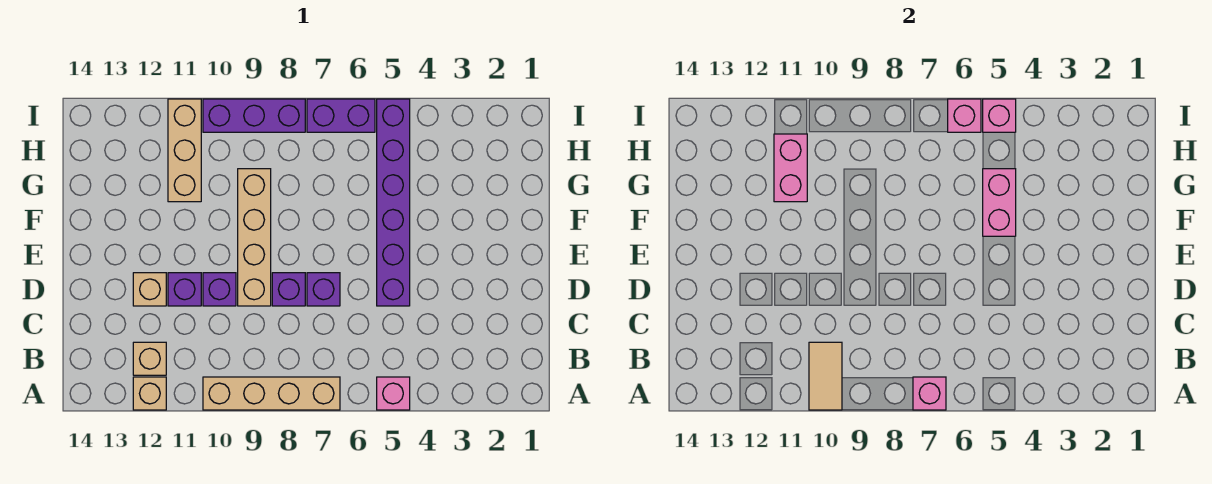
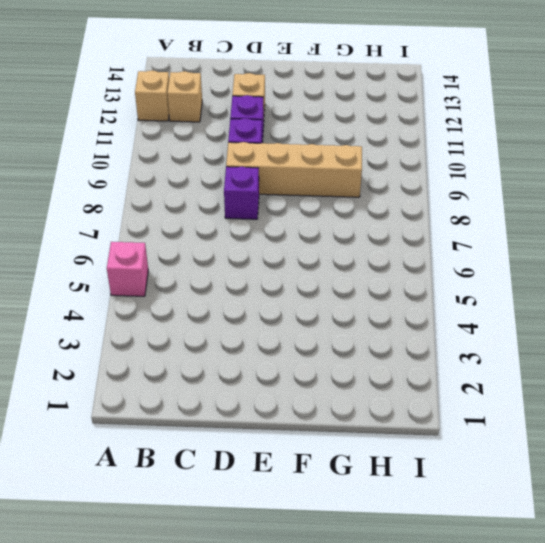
none -> tan 1x4 brick [203,377,340,410]
none -> purple 1x6 brick [377,99,410,306]
none -> purple 1x1 brick [307,273,340,306]

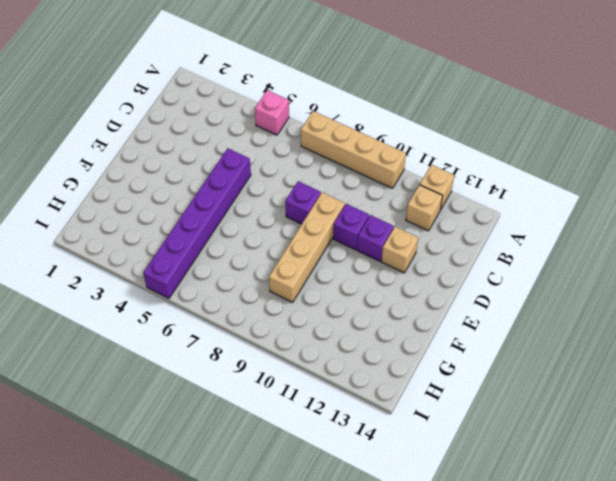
none -> purple 1x1 brick [307,273,340,306]
none -> tan 1x3 brick [168,99,201,202]
none -> purple 1x2 brick [307,99,375,132]

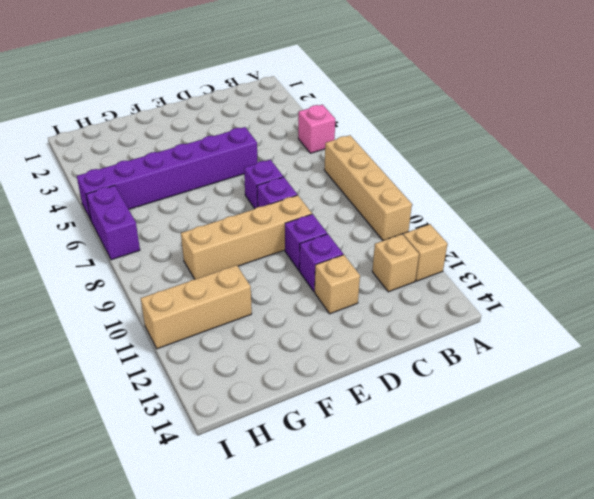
none -> purple 1x3 brick [203,99,305,132]
none -> pink 1x1 brick [913,377,946,410]
none -> tan 1x2 tile [809,342,842,410]

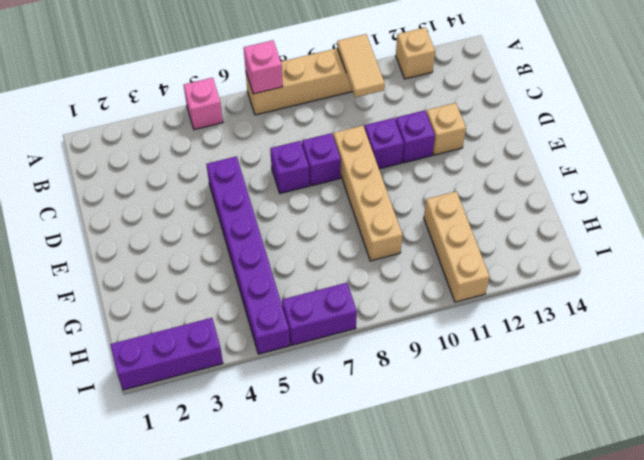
purple 1x3 brick [110,318,223,390] -> purple 1x3 brick moved to [203,99,305,132]
none -> tan 1x1 brick [133,342,166,375]
none -> pink 1x2 brick [983,169,1016,236]
none -> pink 1x2 brick [774,134,807,202]

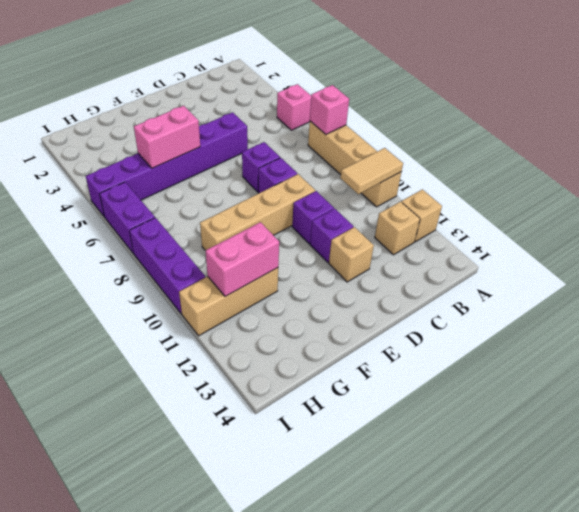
none -> pink 1x1 brick [983,99,1016,132]
none -> pink 1x1 brick [948,99,981,132]

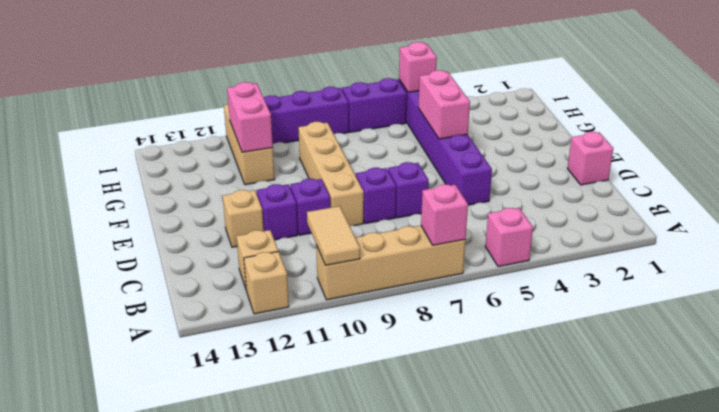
pink 1x1 brick [567,132,613,185] -> pink 1x1 brick moved to [948,99,981,132]

